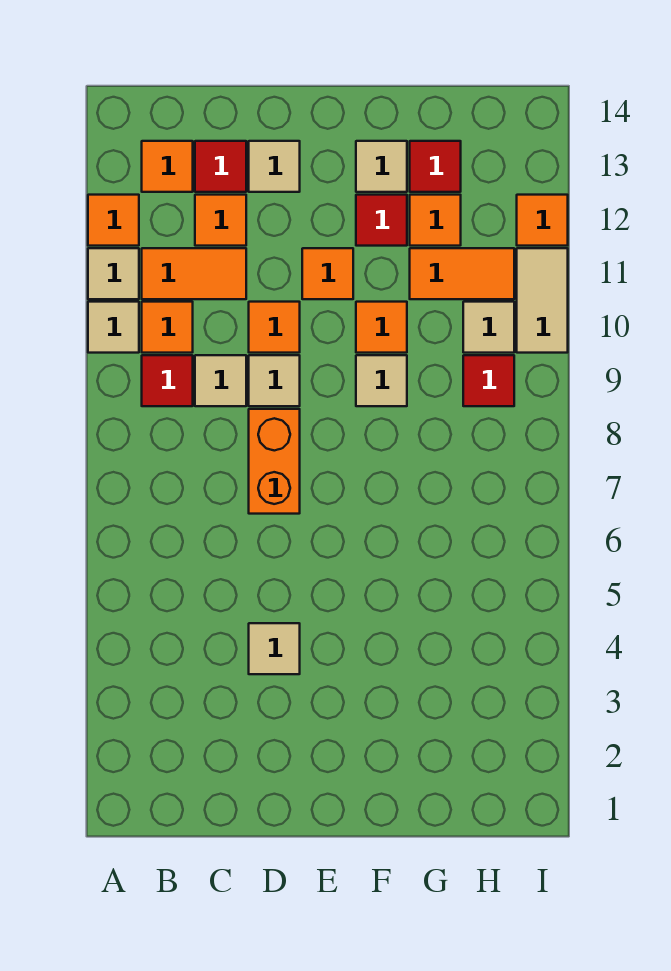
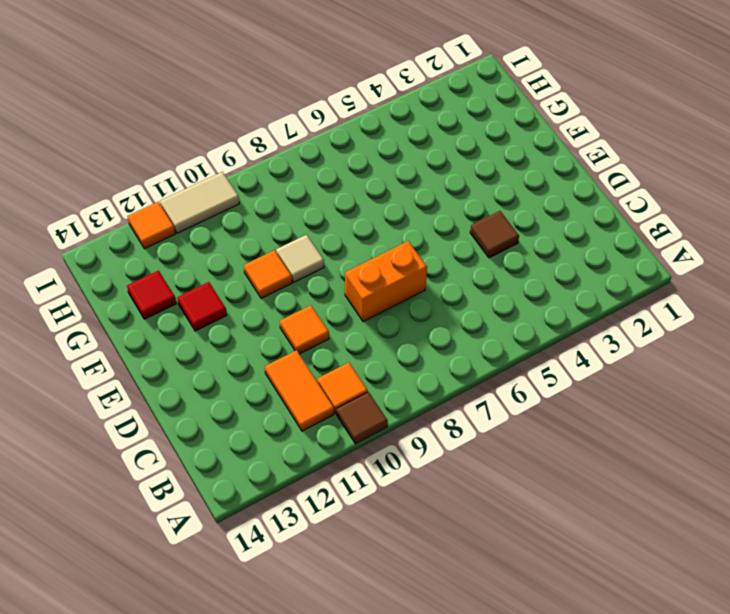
brown 1x1 tile [337,392,388,444] -> tan 1x1 tile [88,302,139,353]
brown 1x1 tile [470,211,519,258] -> tan 1x1 tile [249,623,300,674]
none -> tan 1x1 tile [88,248,139,299]
none -> orange 1x1 tile [88,195,139,246]
none -> red 1x1 tile [142,355,193,406]

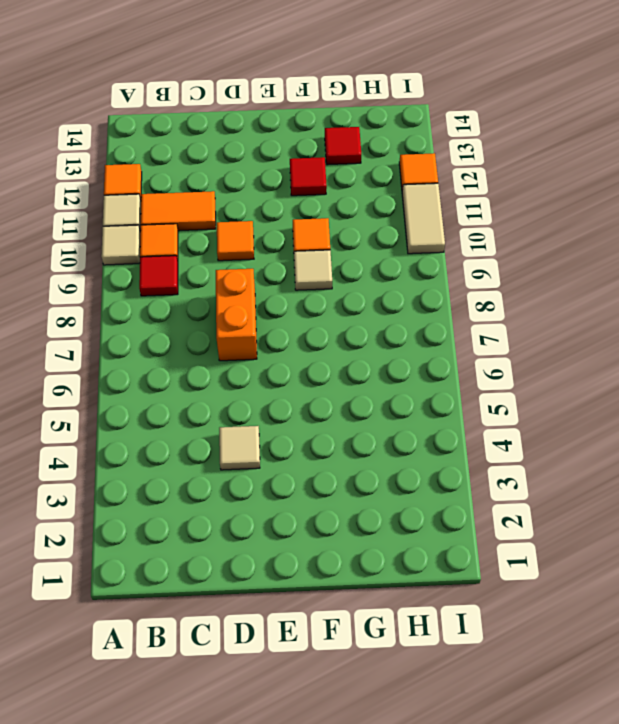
none -> orange 1x1 tile [142,141,193,192]
none -> tan 1x1 tile [195,355,246,406]
none -> orange 1x1 tile [195,195,246,246]

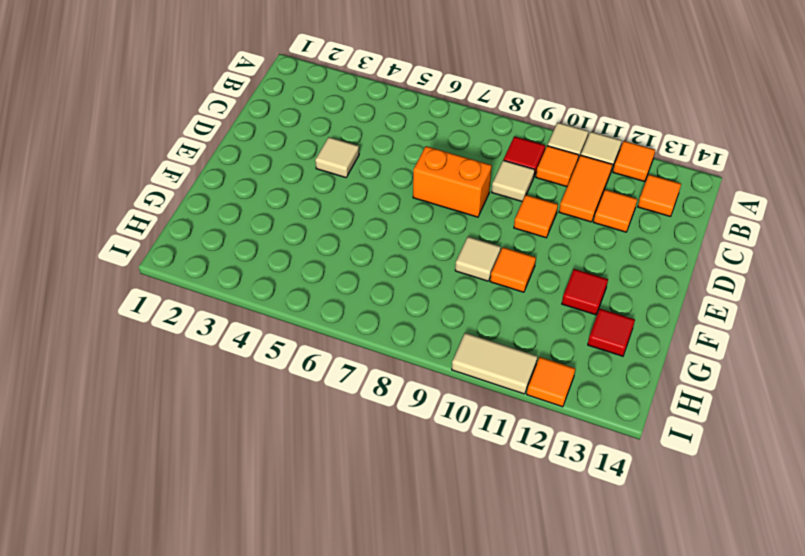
none -> red 1x1 tile [195,141,246,192]
none -> tan 1x1 tile [249,355,300,406]
none -> tan 1x1 tile [249,141,300,192]

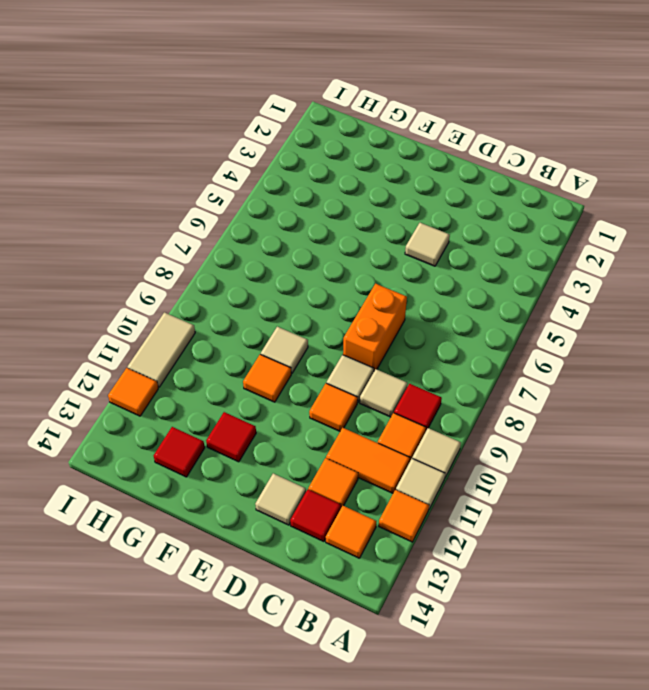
none -> orange 1x1 tile [302,248,353,299]
none -> tan 1x1 tile [356,141,407,192]
none -> orange 1x2 tile [410,248,514,299]

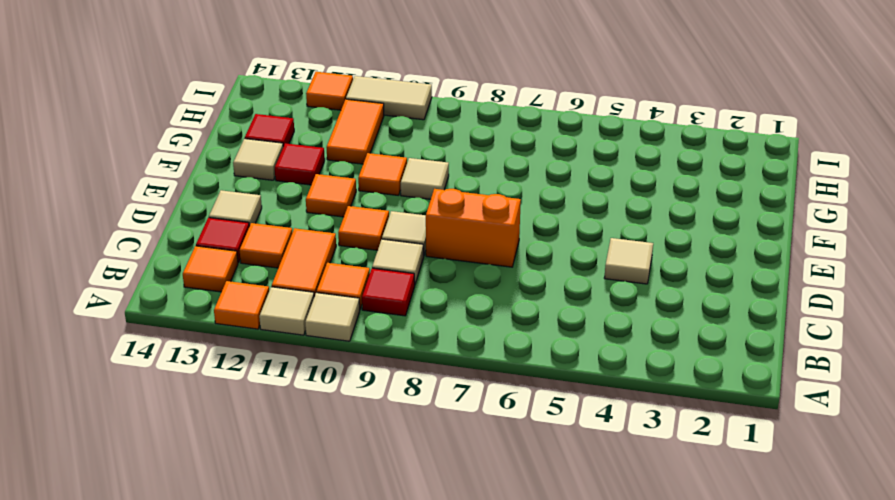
none -> orange 1x1 tile [410,195,461,246]
none -> red 1x1 tile [463,355,514,406]
none -> tan 1x1 tile [463,302,514,353]

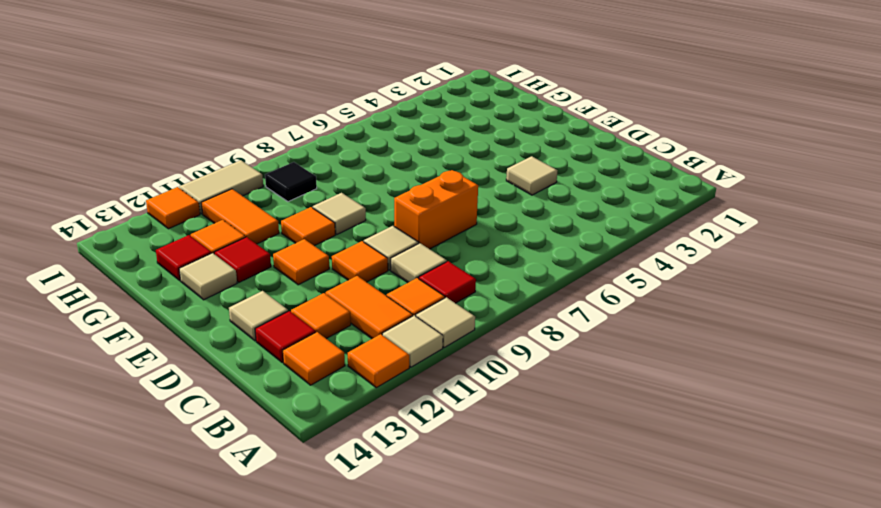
black 1x1 tile [265,162,317,202] -> red 1x1 tile [463,355,514,406]
none -> tan 1x1 tile [463,302,514,353]

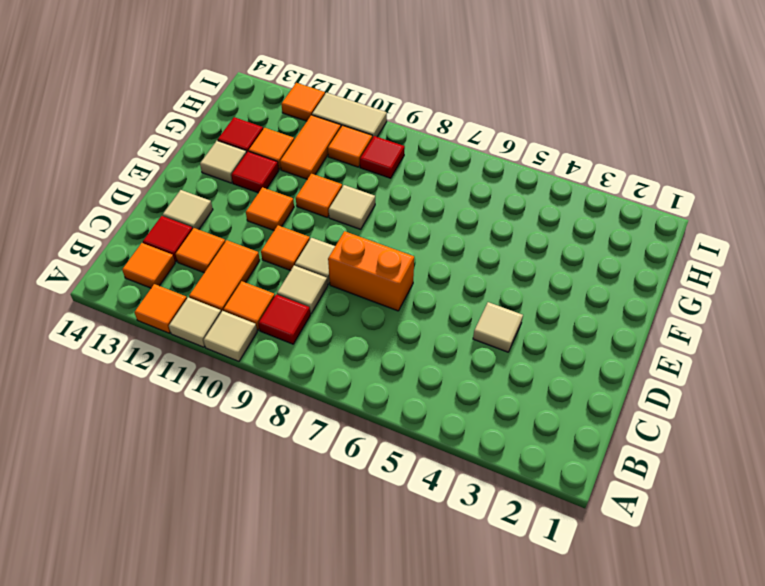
orange 1x1 tile [328,125,372,167] -> tan 1x1 tile [463,302,514,353]

